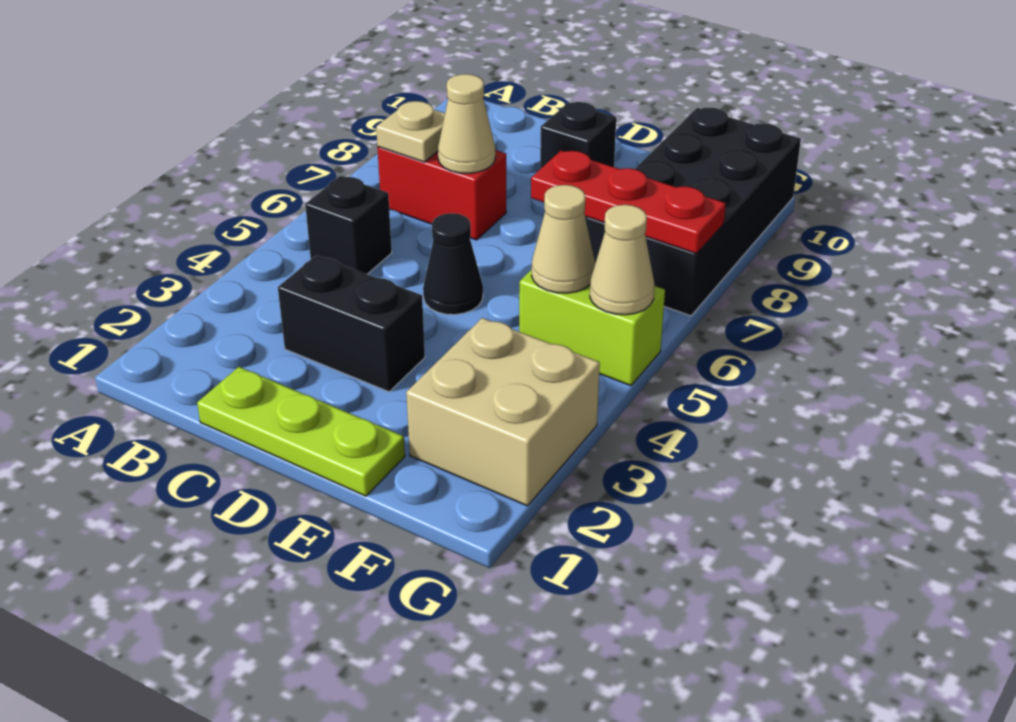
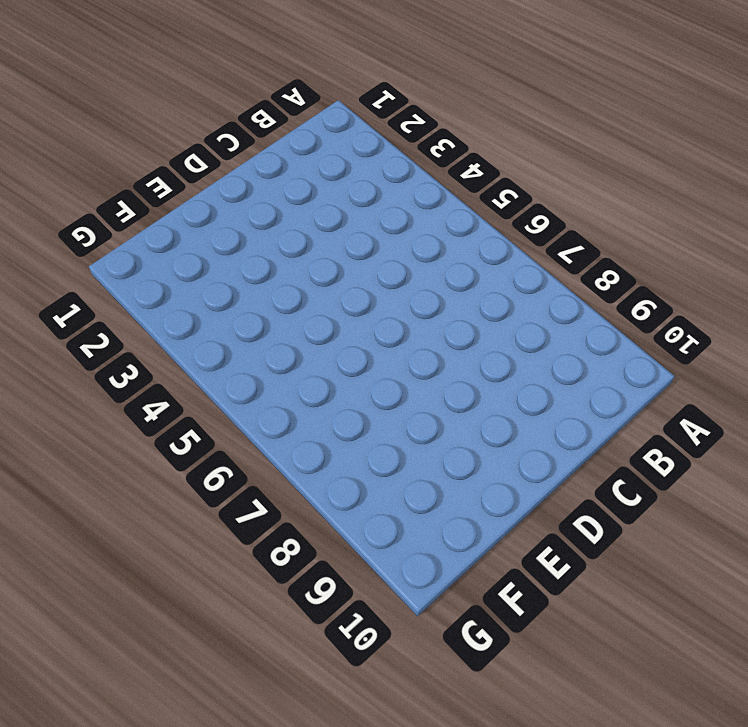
none -> black 1x1 brick [305,176,392,274]
none -> red 1x2 brick [377,147,506,240]
none -> lime 1x3 plate [197,367,405,496]

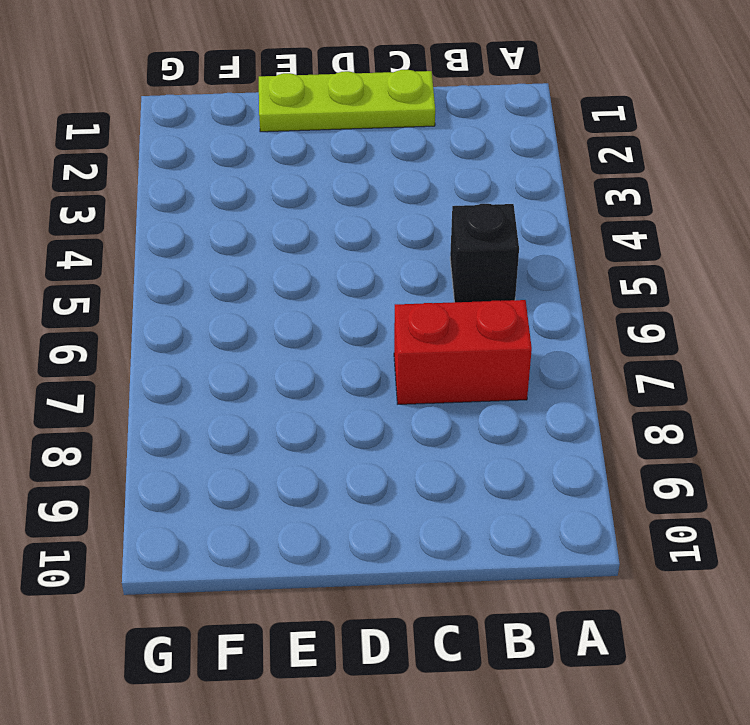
none -> black 1x2 brick [278,255,425,392]
none -> black 1x1 cone [423,213,483,315]
none -> black 1x1 brick [540,102,616,169]

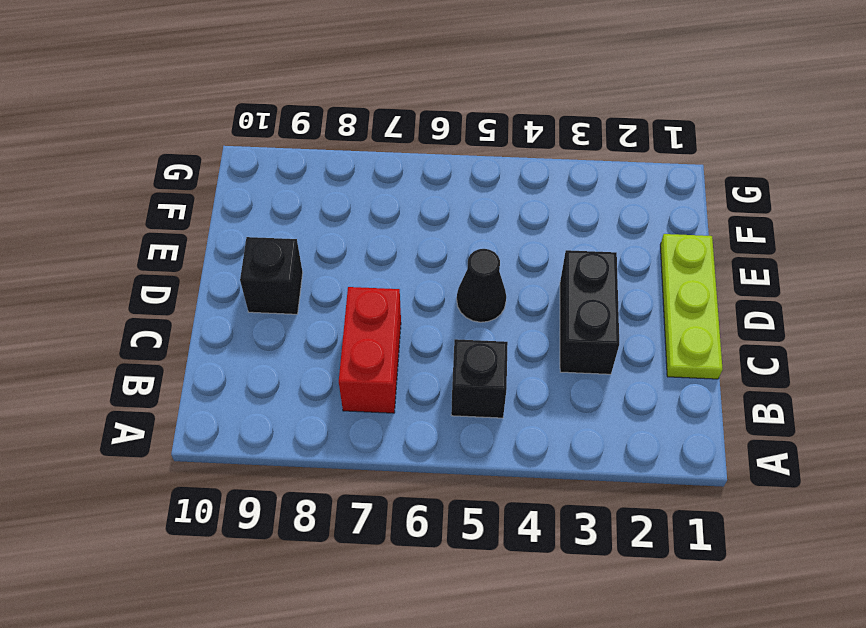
none -> tan 2x2 brick [406,318,600,506]
none -> lime 1x2 brick [519,270,665,386]
none -> black 2x4 brick [585,107,801,316]

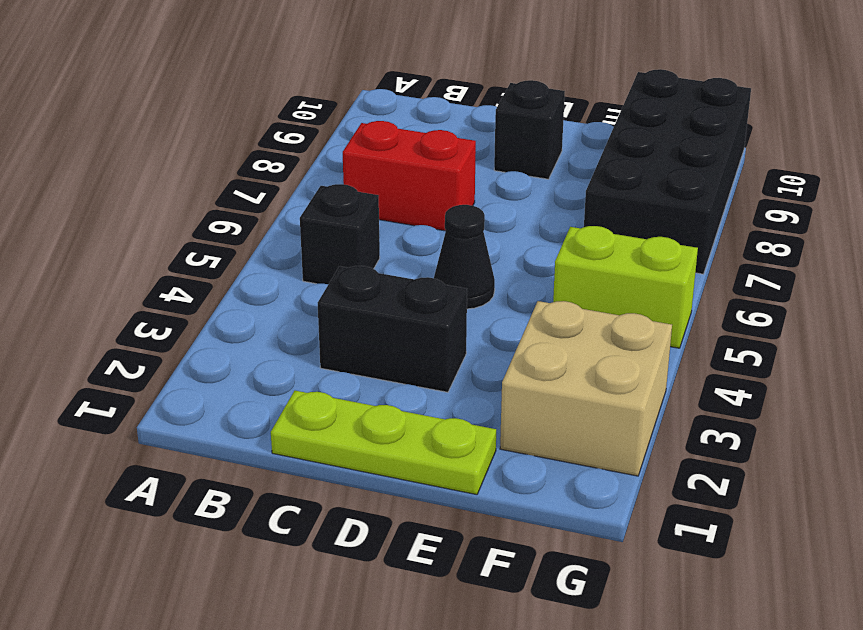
none -> tan 1x1 plate [376,101,445,162]
none -> tan 1x1 cone [438,74,495,173]
none -> red 1x3 plate [531,150,726,254]

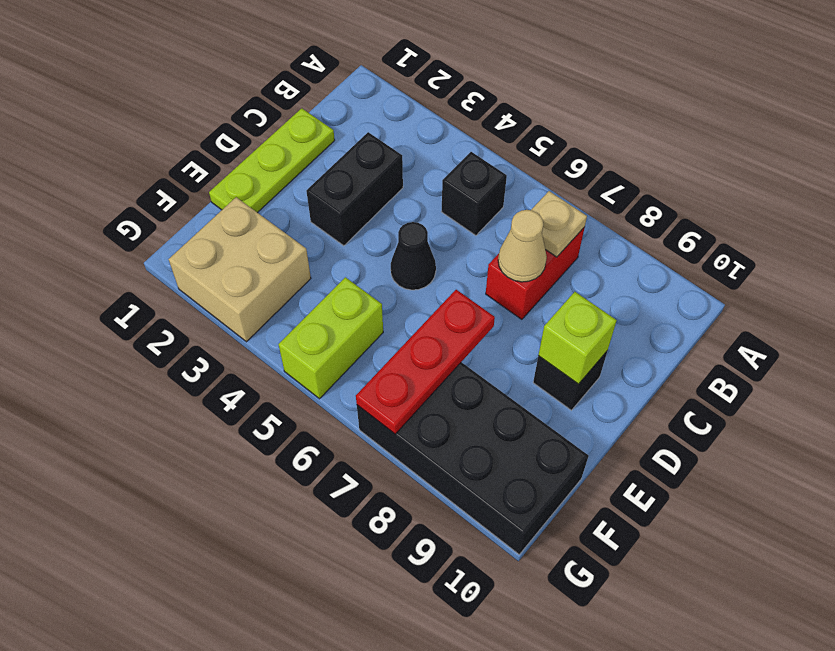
lime 1x1 brick [538,292,617,384] -> none
none -> tan 1x1 cone [531,185,595,293]
none -> tan 1x1 cone [590,205,654,315]

